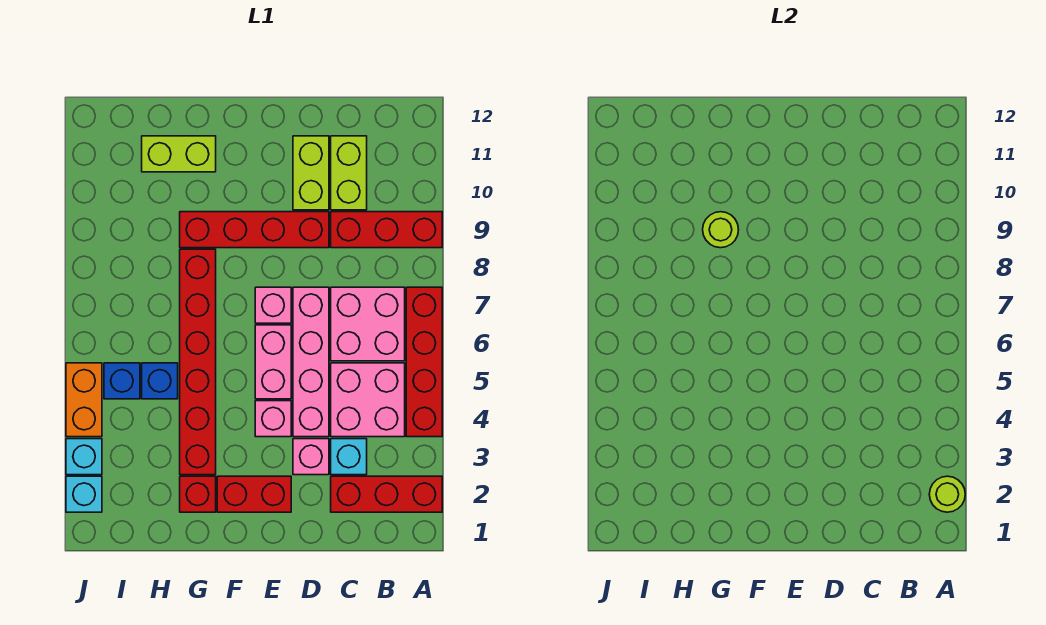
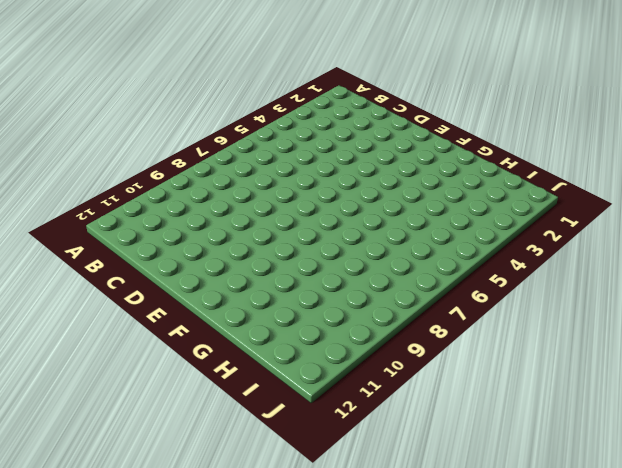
none -> red 1x3 brick [331,476,442,512]
none -> red 1x4 brick [406,287,442,437]
none -> red 1x3 brick [331,212,442,248]

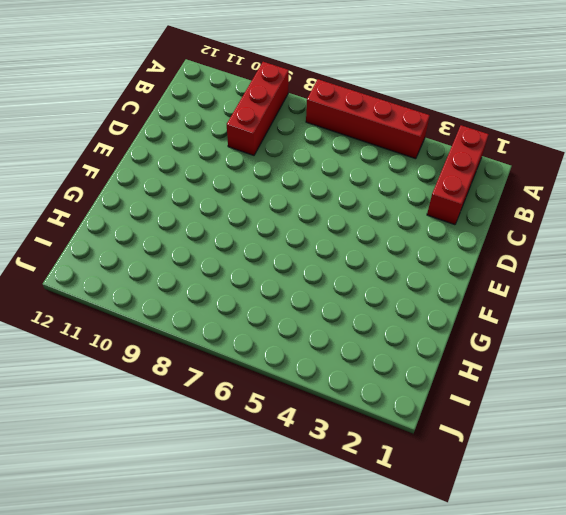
none -> pink 2x2 brick [331,363,405,437]
none -> pink 2x2 brick [331,287,405,361]
none -> cyan 1x1 brick [331,439,367,475]

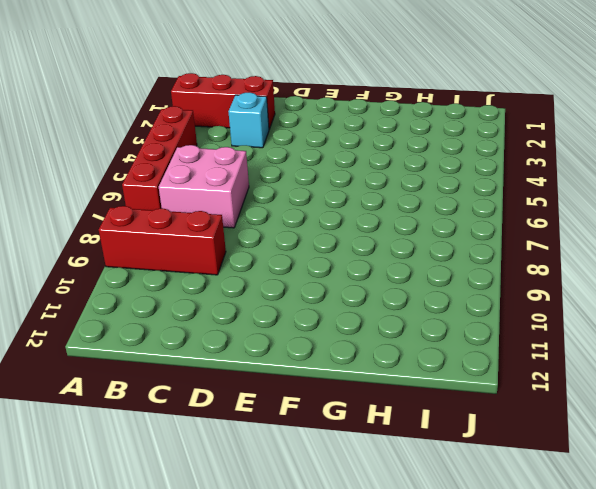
none -> pink 2x2 brick [331,363,405,437]
none -> lime 1x2 brick [331,136,367,210]
none -> pink 1x1 brick [293,439,329,475]

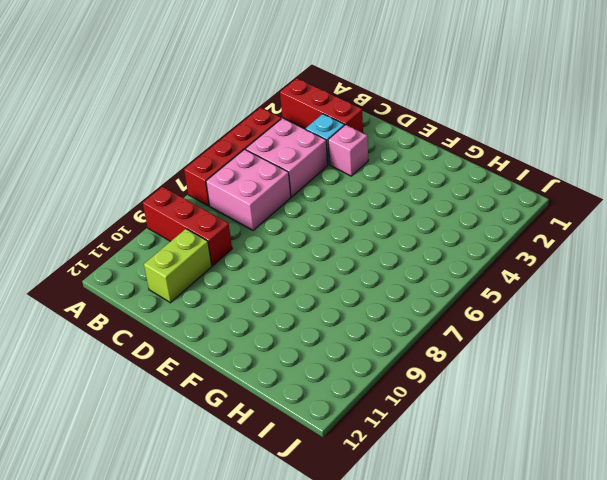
none -> pink 1x4 brick [293,287,329,437]
none -> red 1x4 brick [180,212,329,248]
none -> lime 1x2 brick [293,136,329,210]

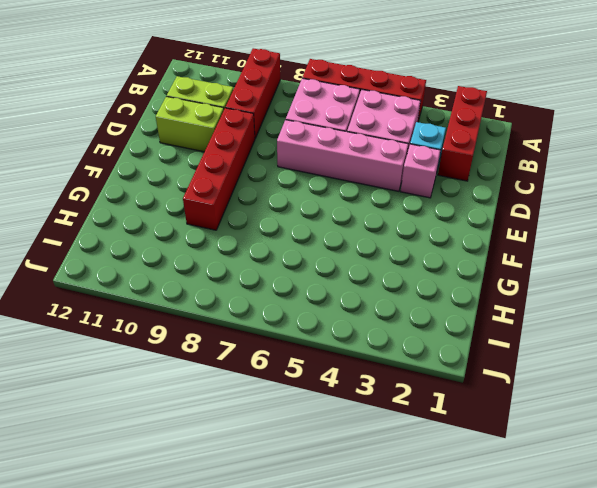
none -> red 1x2 brick [217,476,291,512]
none -> pink 1x1 brick [255,401,291,437]
none -> pink 1x2 brick [255,325,291,399]

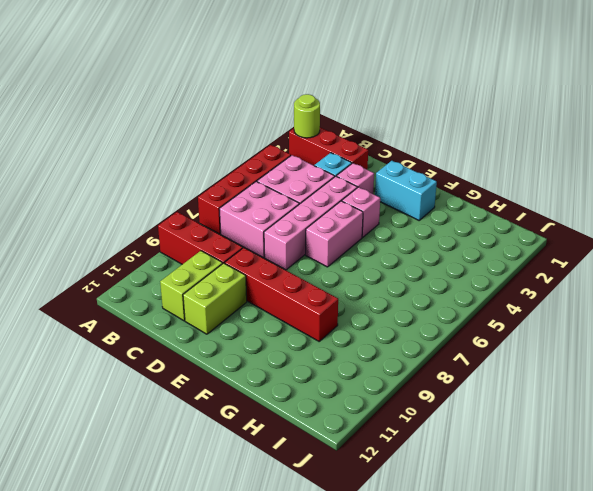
cyan 1x2 brick [375,161,437,220] -> red 1x2 brick [217,476,291,512]
none -> pink 1x1 brick [255,287,291,323]
none -> red 1x1 brick [180,476,216,512]
none -> red 1x6 brick [180,249,216,475]

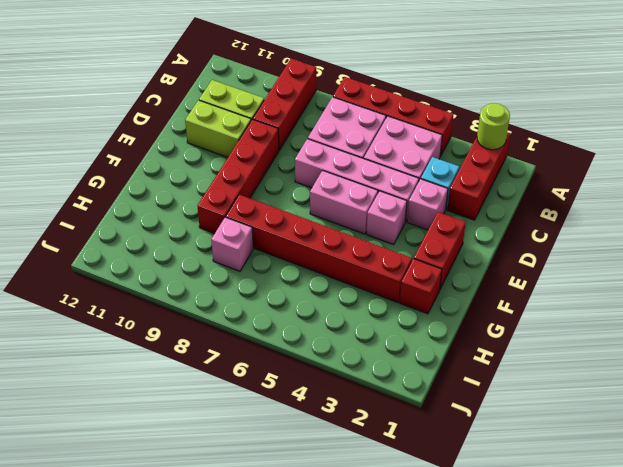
pink 1x1 brick [211,217,253,271] -> pink 1x1 brick moved to [255,287,291,323]
none -> lime 1x2 brick [142,136,216,172]
none -> blue 1x1 brick [142,363,178,399]
none -> blue 1x1 brick [104,363,140,399]

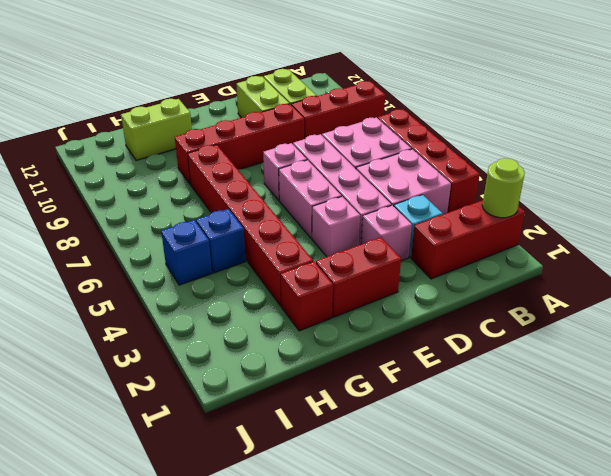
none -> cyan 1x1 brick [66,476,102,512]
none -> cyan 1x1 brick [66,439,102,475]
none -> orange 1x2 brick [66,363,102,437]

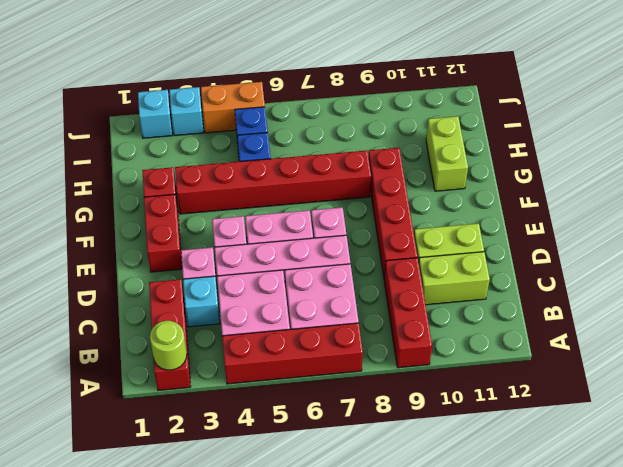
none -> lime 1x1 round brick [703,212,739,248]

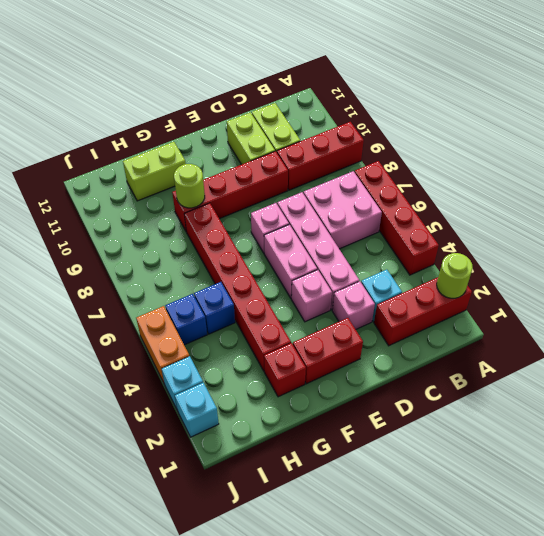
none -> pink 2x2 brick [331,363,405,437]

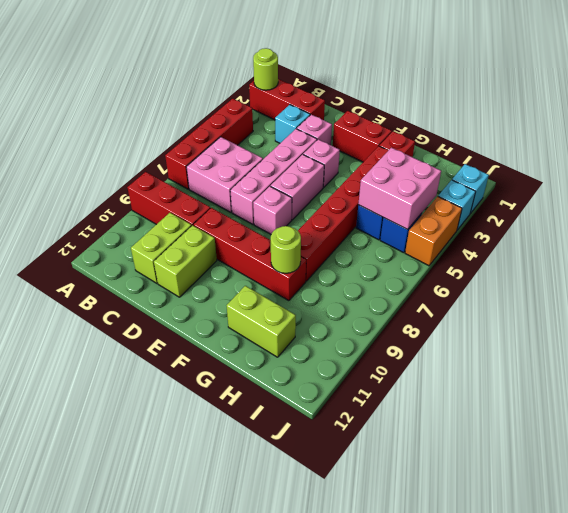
pink 2x2 brick [358,148,441,229] -> pink 2x2 brick moved to [331,363,405,437]

